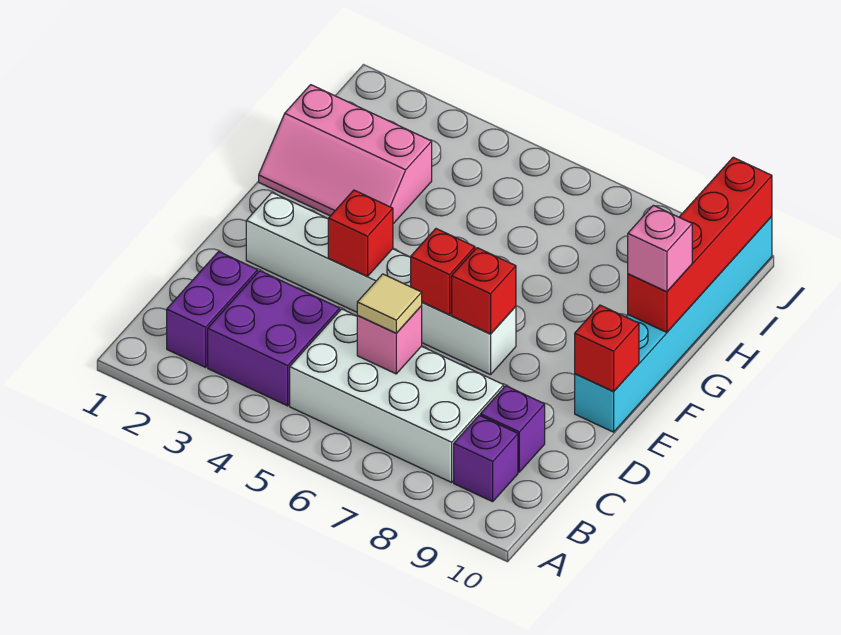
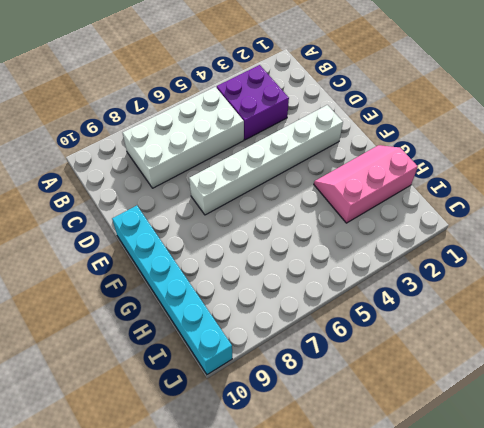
none -> purple 1x2 brick [167,252,258,367]
none -> purple 1x1 brick [454,415,518,502]
none -> purple 1x1 brick [480,386,545,472]

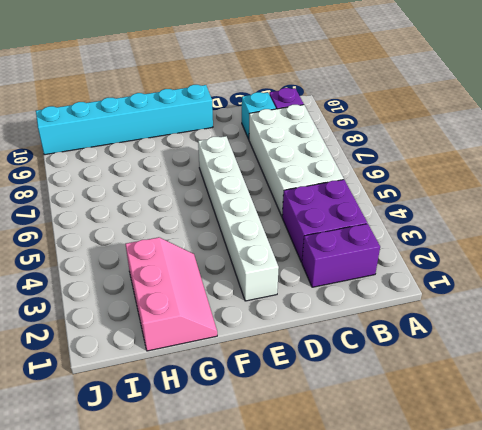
cyan 1x1 brick [242,92,276,139] -> purple 1x1 brick [480,386,545,472]
none -> pink 1x1 brick [357,306,422,374]
none -> red 1x1 brick [328,190,393,276]
none -> red 1x1 brick [411,229,475,315]

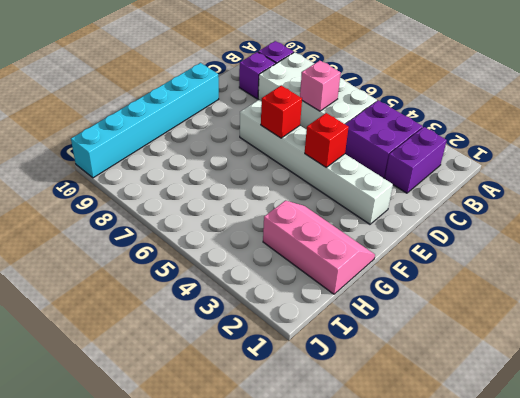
none -> red 1x1 brick [452,248,516,334]
none -> red 1x1 brick [575,305,639,391]
none -> red 1x4 brick [628,157,772,332]

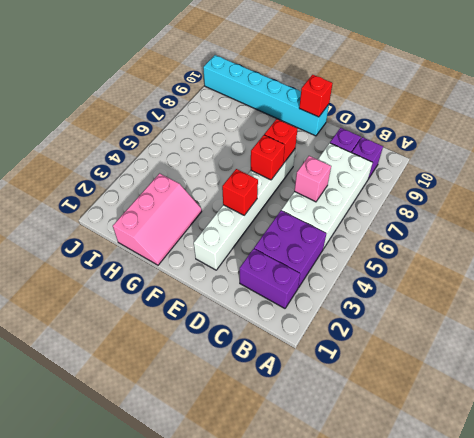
none -> red 1x4 brick [628,157,772,332]
none -> tan 1x1 tile [357,274,422,333]
none -> pink 1x1 brick [628,205,692,292]

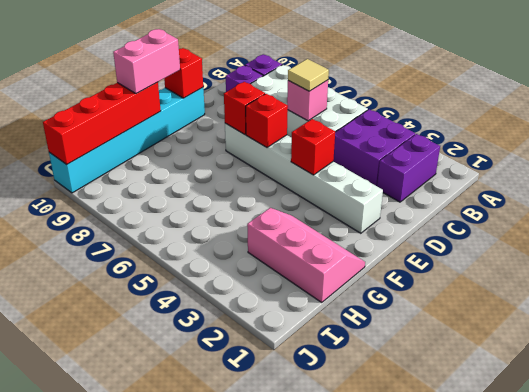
pink 1x2 brick [113,29,180,94] -> pink 1x1 brick [628,205,692,292]

